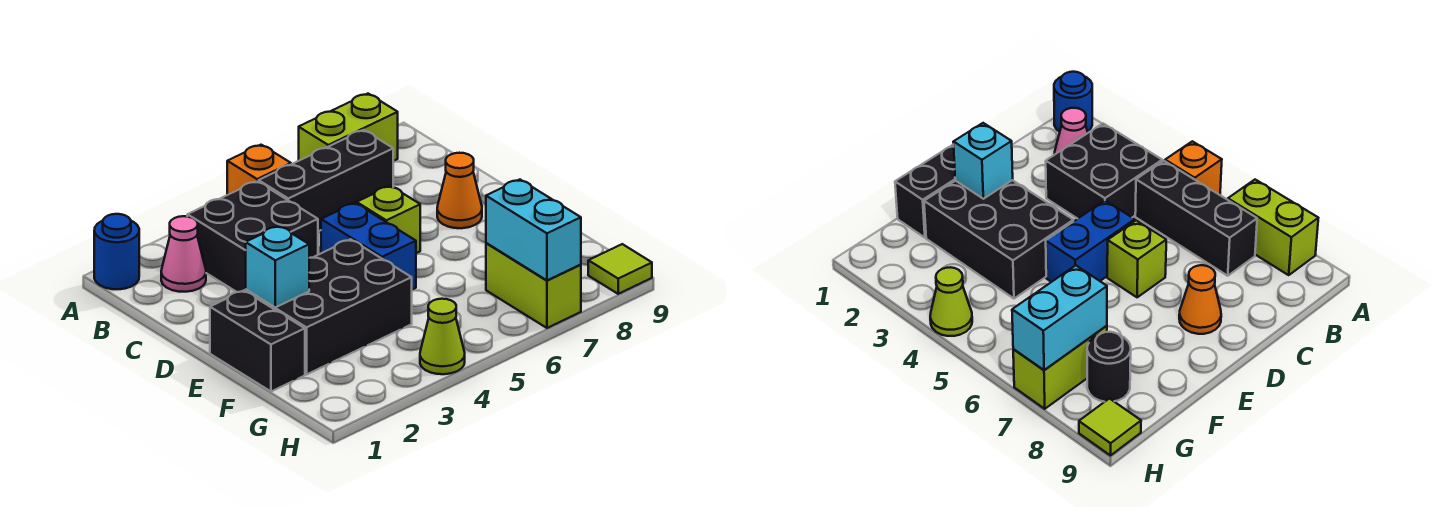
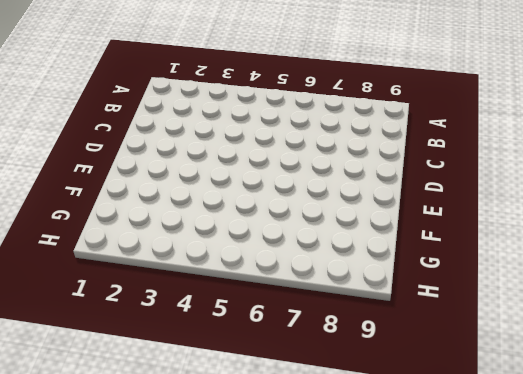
none -> blue 1x1 round brick [94,214,139,289]
none -> orange 1x1 brick [227,145,291,195]
none -> lime 1x2 brick [299,94,398,161]

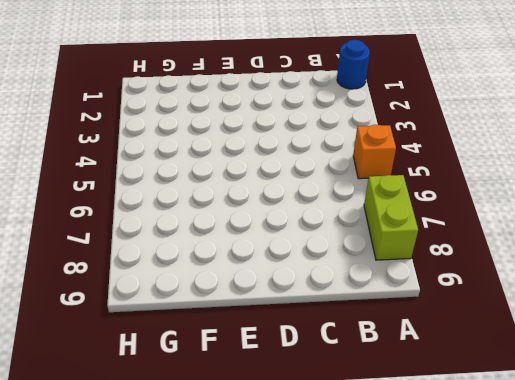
none -> pink 1x1 cone [161,216,206,292]
none -> black 2x2 brick [187,181,318,292]
none -> black 1x3 brick [259,130,393,231]

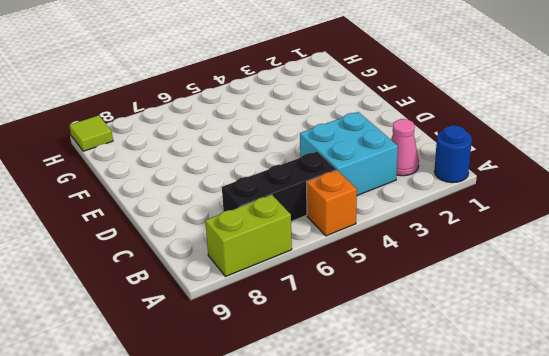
cyan 2x2 brick [300,112,398,195] -> black 2x2 brick [187,181,318,292]
none -> blue 1x2 brick [321,203,416,289]
none -> lime 1x1 brick [357,186,420,253]
none -> orange 1x1 cone [437,153,482,228]

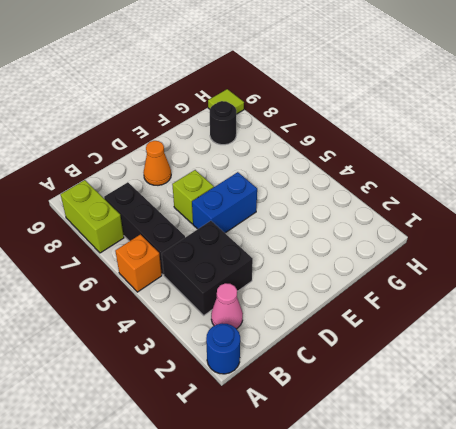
none -> black 1x2 brick [210,291,305,391]
none -> black 2x3 brick [246,239,412,374]
none -> lime 1x2 brick [486,243,581,328]

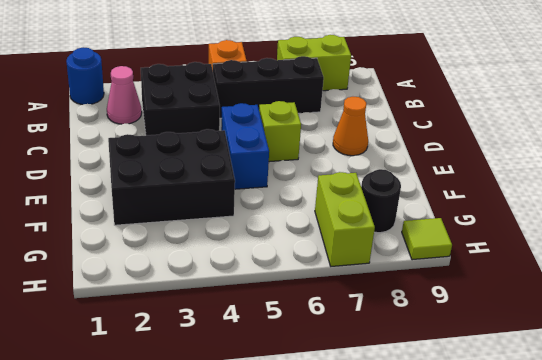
none -> black 1x2 brick [210,291,305,391]
none -> lime 1x1 cone [420,299,465,374]
none -> cyan 1x1 brick [246,226,309,307]

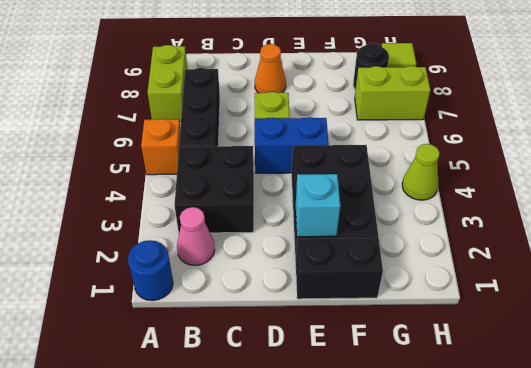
none -> cyan 1x2 brick [486,180,581,280]

